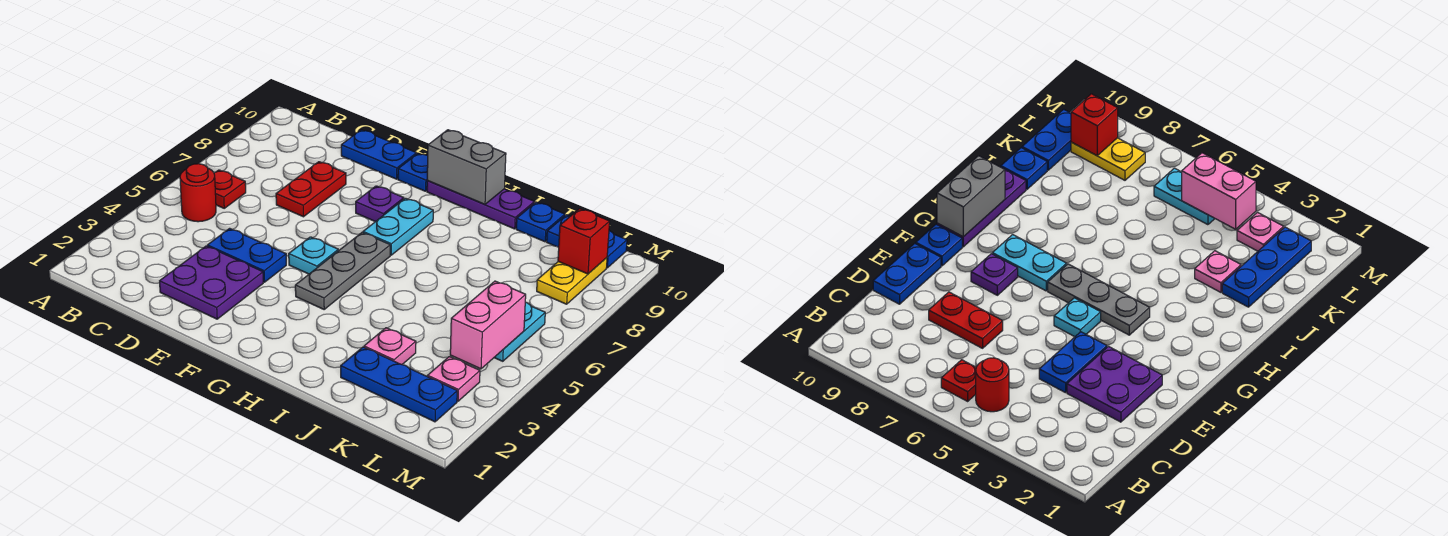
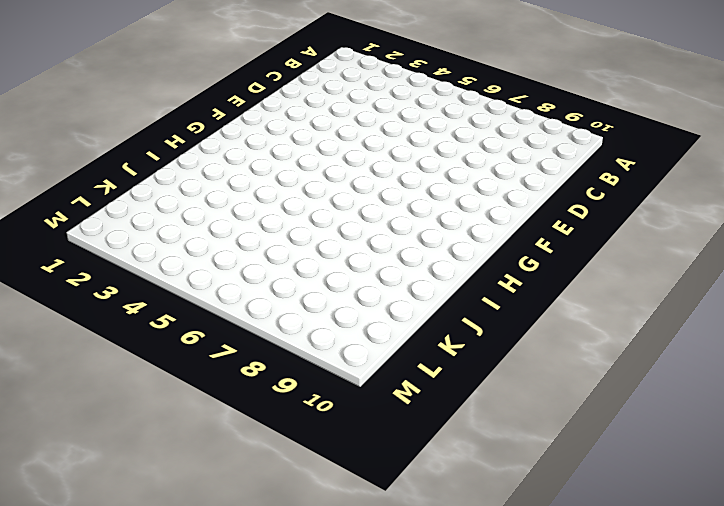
none -> red 1x1 round brick [180,164,216,222]
none -> red 1x1 plate [214,170,246,208]
none -> purple 2x2 plate [160,246,263,319]

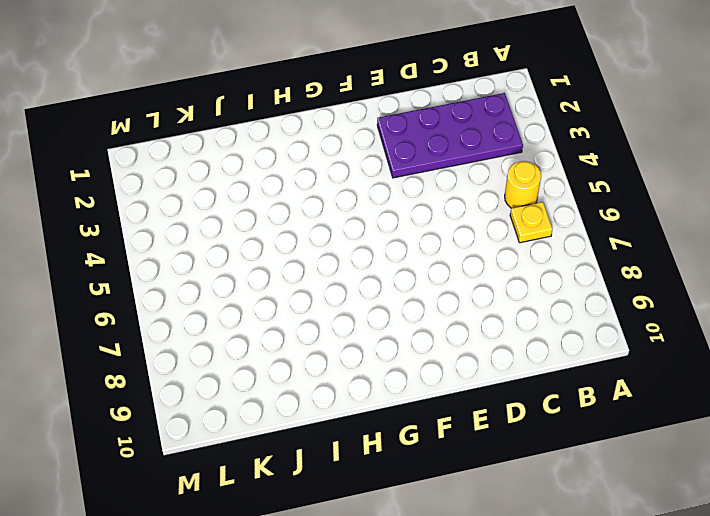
purple 2x4 plate [377,93,523,178] -> purple 2x2 plate [160,246,263,319]
yellow 1x1 round brick [505,161,541,208] -> red 1x1 round brick [180,164,216,222]
yellow 1x1 plate [510,202,552,243] -> red 1x1 plate [214,170,246,208]
none -> blue 1x2 plate [207,228,286,282]
none -> red 1x2 plate [276,162,346,217]
none -> blue 1x2 plate [341,130,417,179]

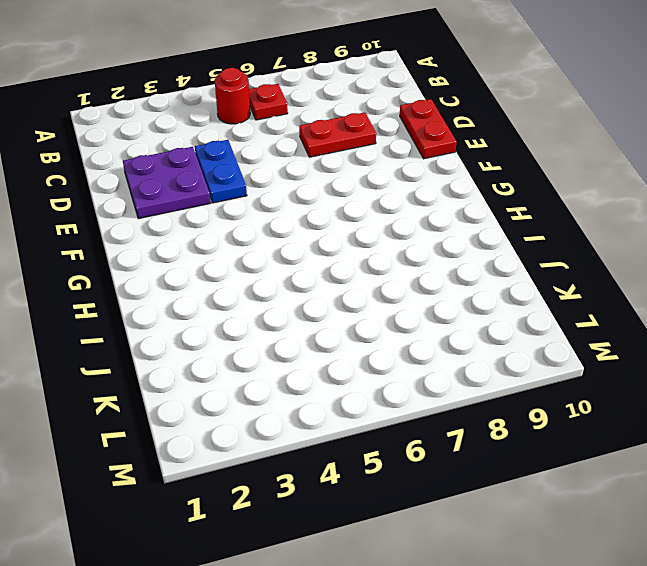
red 1x2 plate [400,99,457,159] -> blue 1x2 plate [341,130,417,179]
none -> cyan 1x1 plate [289,237,338,274]
none -> purple 1x1 plate [356,186,404,222]
none -> blue 1x1 plate [398,153,428,191]

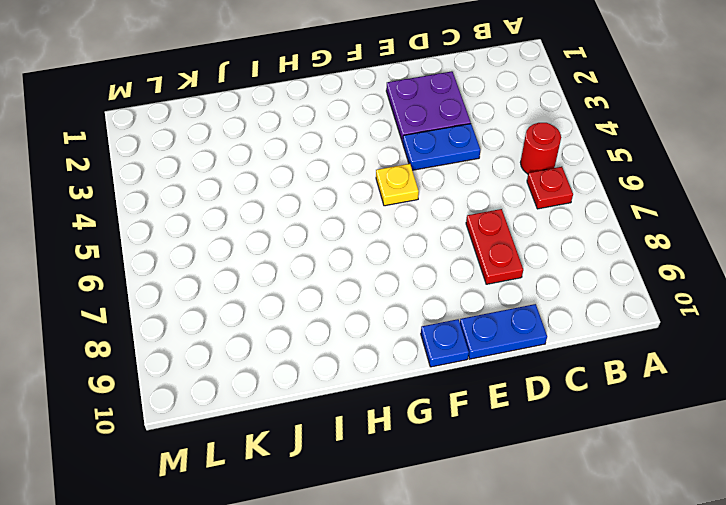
yellow 1x1 plate [376,164,419,206] -> cyan 1x1 plate [289,237,338,274]
none -> purple 1x1 plate [356,186,404,222]
none -> grey 1x3 plate [295,233,390,309]
none -> cyan 1x2 plate [363,198,433,255]

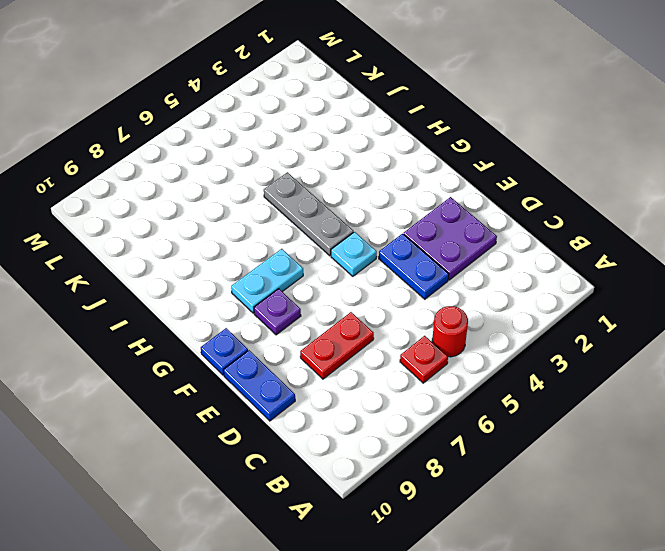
grey 1x3 plate [264,172,354,256] -> grey 1x3 plate turned to [295,233,390,309]
none -> purple 1x3 plate [427,181,534,229]
none -> blue 1x3 plate [341,347,457,422]
none -> pink 1x1 plate [364,328,416,364]

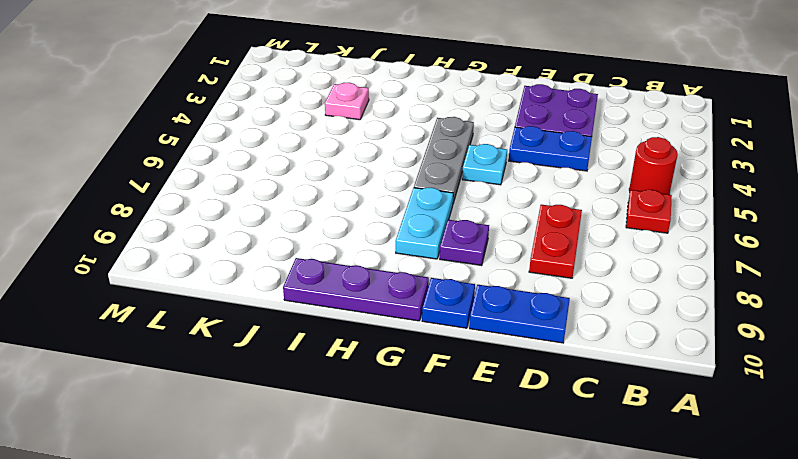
none -> blue 1x3 plate [341,347,457,422]
none -> blue 1x1 plate [516,202,565,242]
none -> blue 1x2 plate [547,215,627,268]

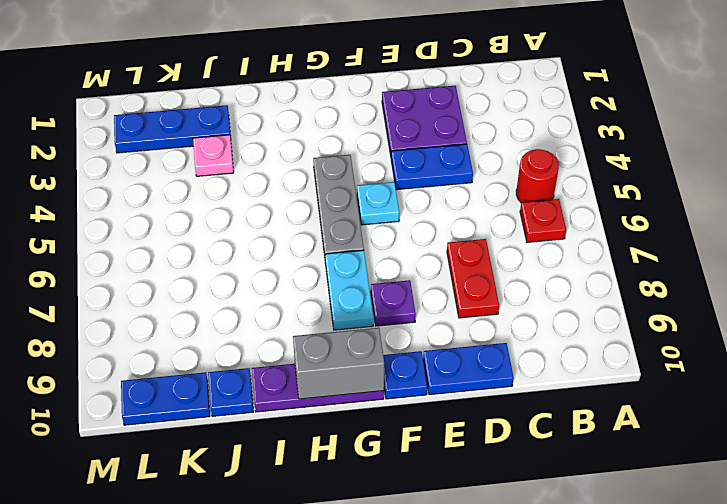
none -> pink 1x1 plate [427,357,480,401]
none -> cyan 1x2 plate [494,302,545,361]
none -> yellow 1x2 plate [537,258,607,304]

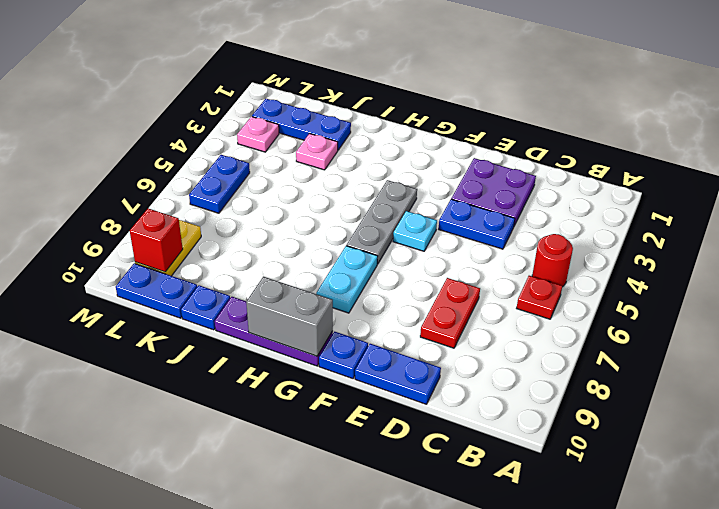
blue 1x2 plate [189,155,250,213] -> cyan 1x2 plate [494,302,545,361]
none -> purple 1x1 plate [356,186,404,222]
none -> pink 1x2 brick [450,281,526,369]

